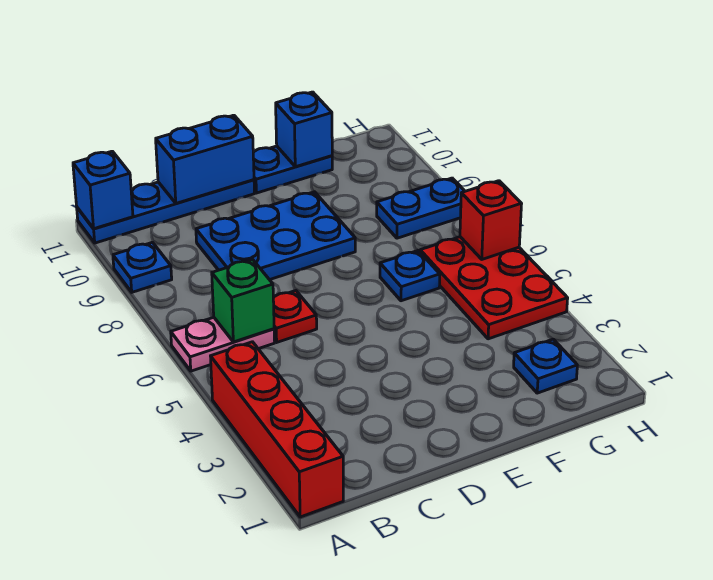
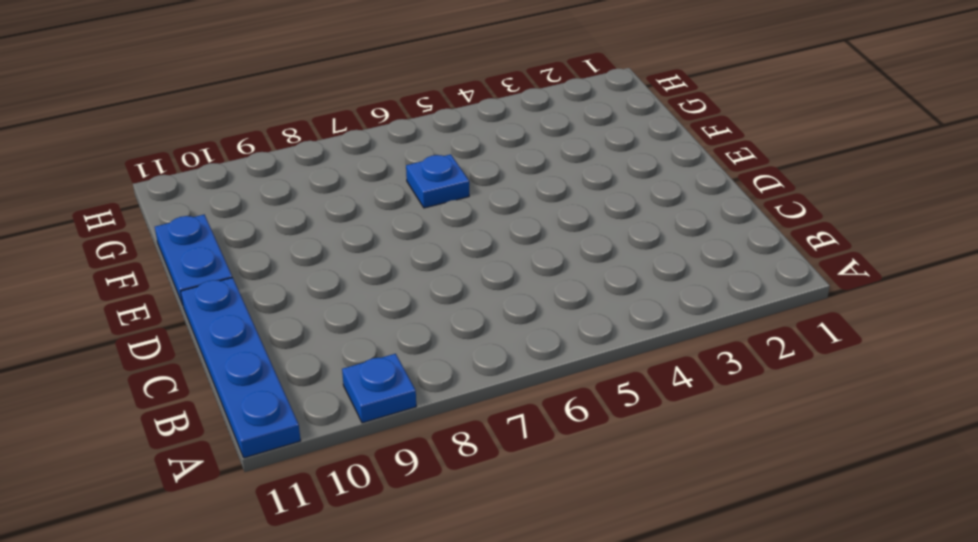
none -> red 1x4 brick [211,342,343,517]
none -> pink 1x2 plate [171,317,275,371]
none -> red 1x1 plate [273,291,317,342]

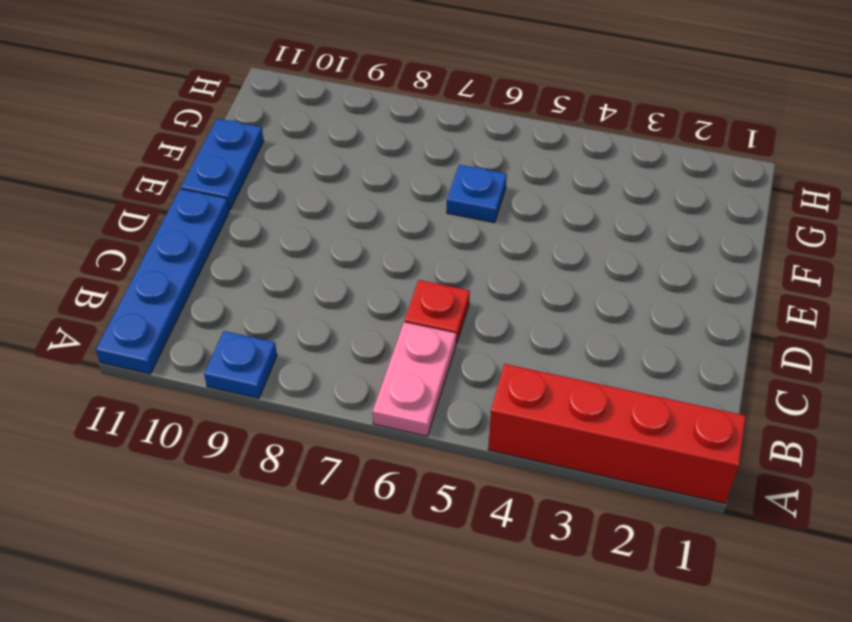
none -> blue 2x3 plate [196,192,355,280]
none -> blue 1x1 plate [514,339,577,393]
none -> red 2x3 plate [420,237,568,339]

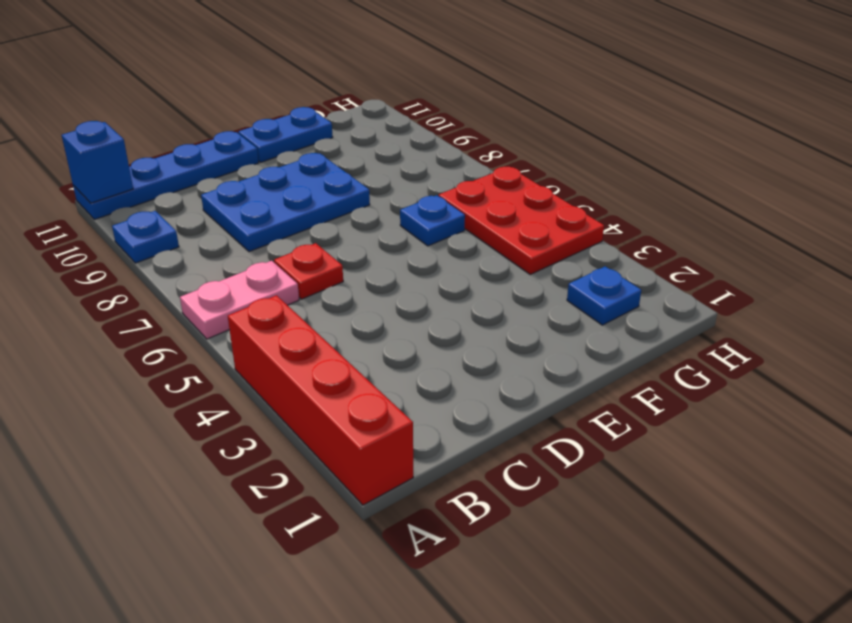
none -> blue 1x2 plate [377,178,465,238]
none -> green 1x1 brick [212,260,274,342]
none -> blue 1x2 brick [156,115,254,203]

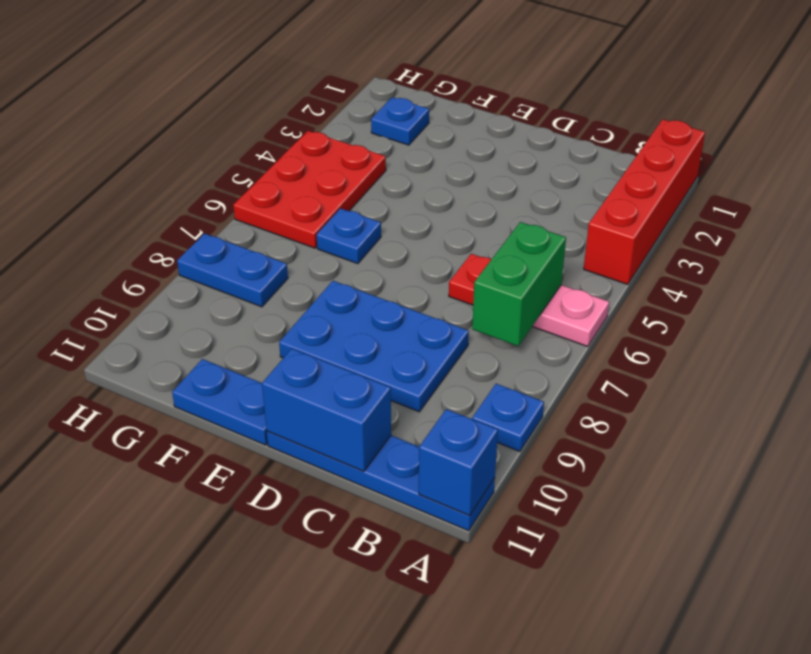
green 1x2 brick [472,222,566,346] -> green 1x1 brick [212,260,274,342]
none -> blue 1x1 brick [276,92,332,167]
none -> red 1x1 brick [460,181,522,259]

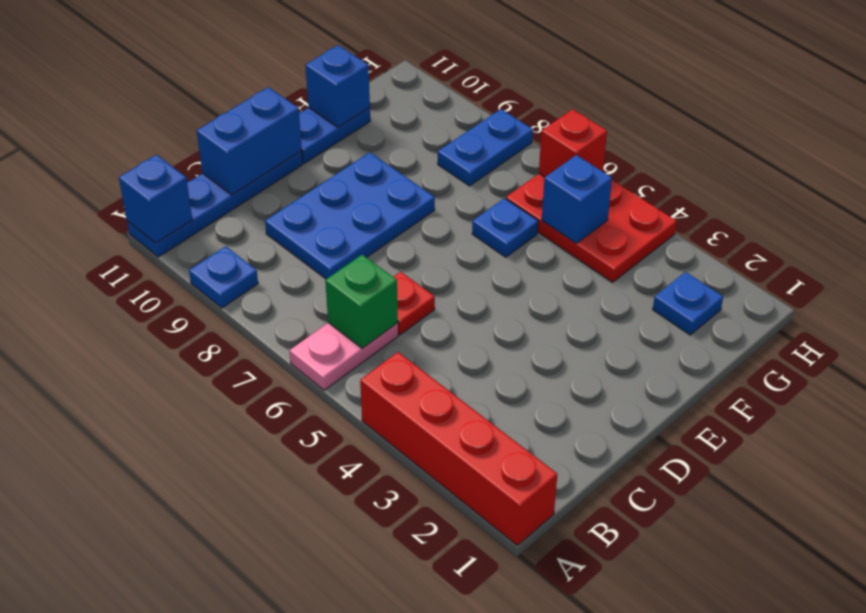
blue 1x1 brick [542,155,612,243] -> none

